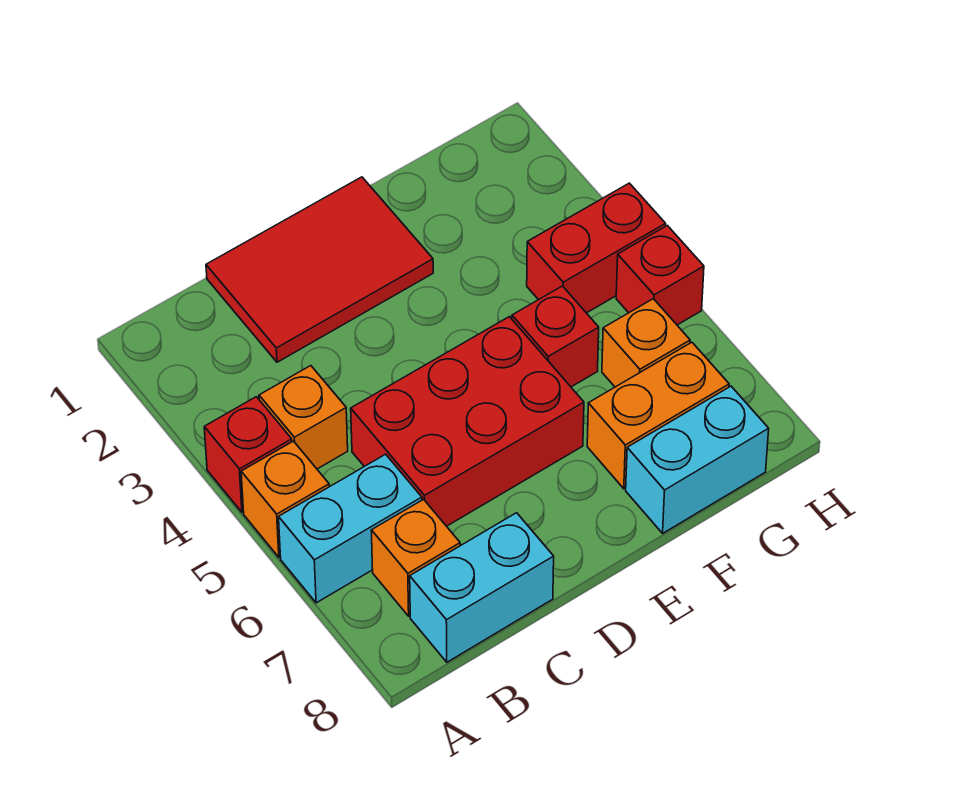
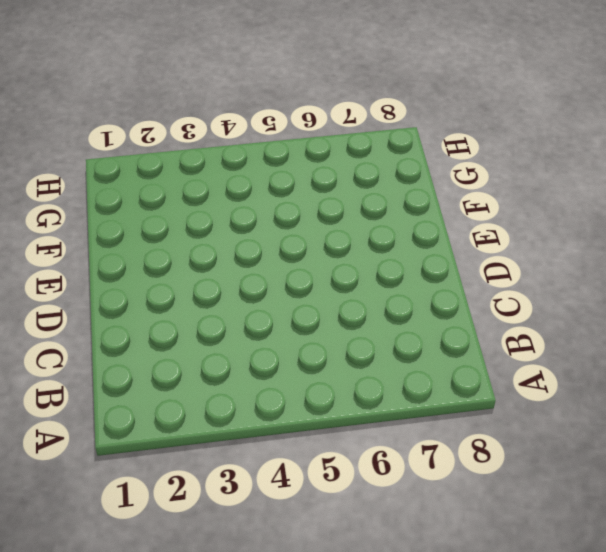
none -> red 1x1 brick [204,397,292,512]
none -> orange 1x1 brick [241,441,329,557]
none -> cyan 1x2 brick [279,454,422,603]

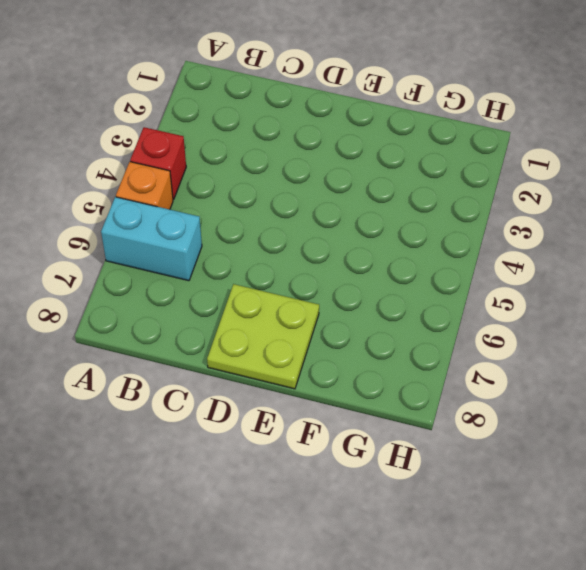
lime 2x2 plate [207,284,319,389] -> none
none -> orange 1x1 brick [259,366,348,469]
none -> orange 1x1 brick [371,499,460,616]
none -> cyan 1x2 brick [410,513,554,662]

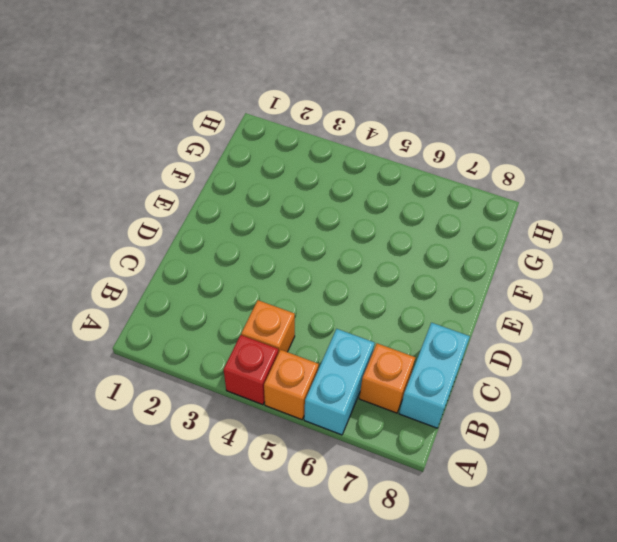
none -> red 2x3 tile [206,177,433,362]
none -> red 2x3 brick [351,317,584,526]
none -> red 1x1 brick [512,286,599,387]

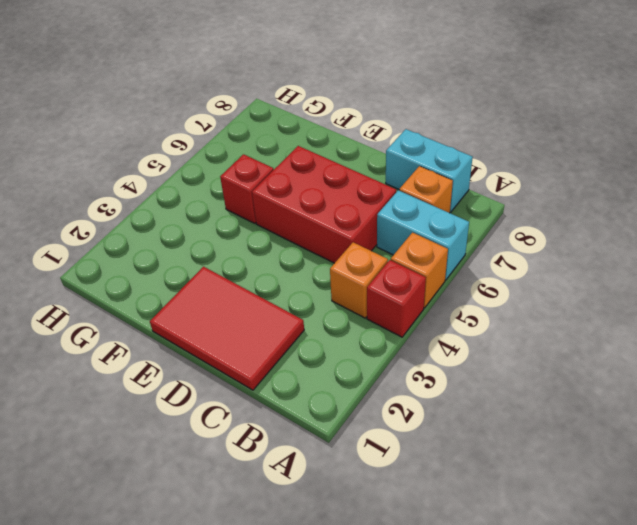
none -> orange 1x2 brick [587,342,729,489]
none -> cyan 1x2 brick [626,386,769,533]
none -> red 1x2 brick [527,183,666,313]

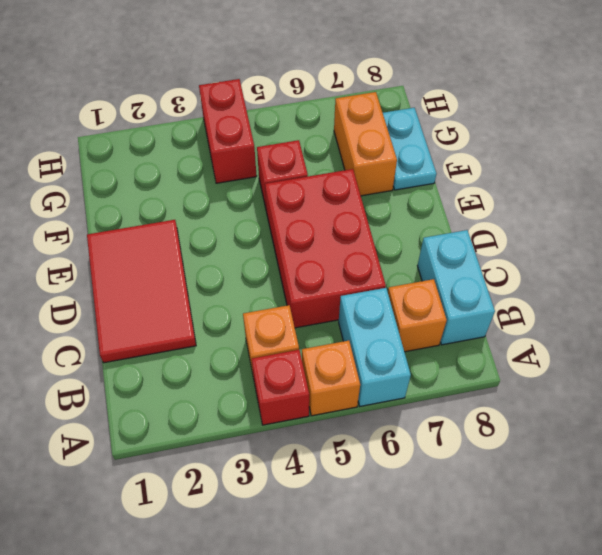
cyan 1x2 plate [383,108,436,190] -> cyan 1x2 brick [626,386,769,533]
none -> orange 1x1 brick [602,299,690,387]
none -> red 1x1 brick [616,226,704,325]

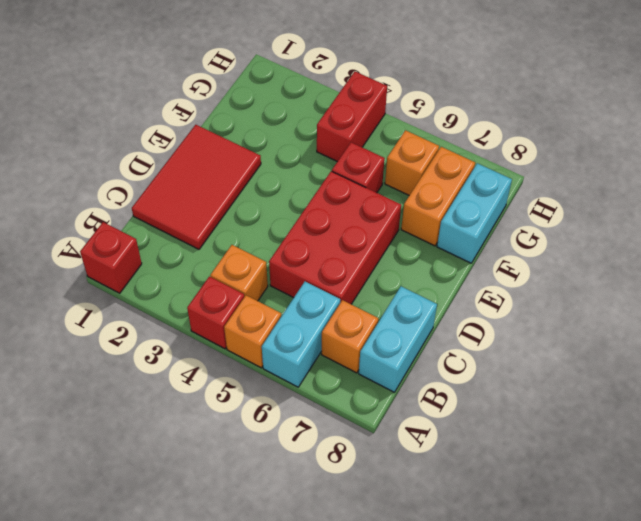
red 1x1 brick [80,222,142,293] -> red 1x1 brick moved to [616,226,704,325]

